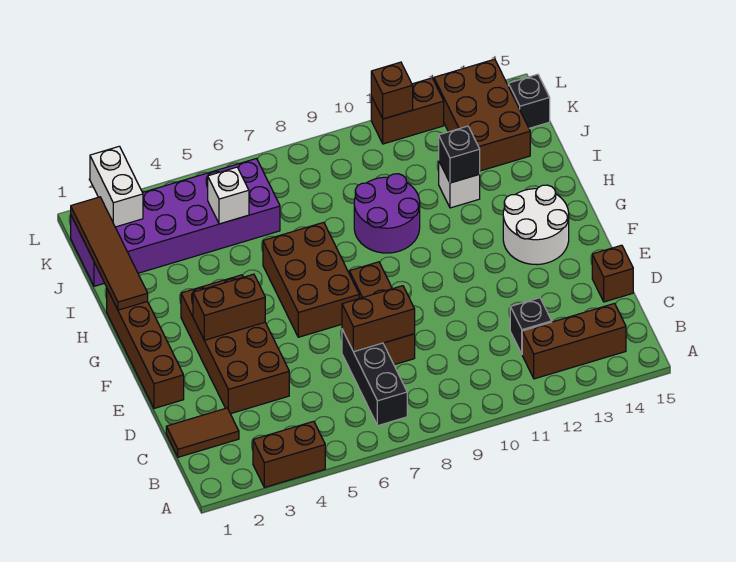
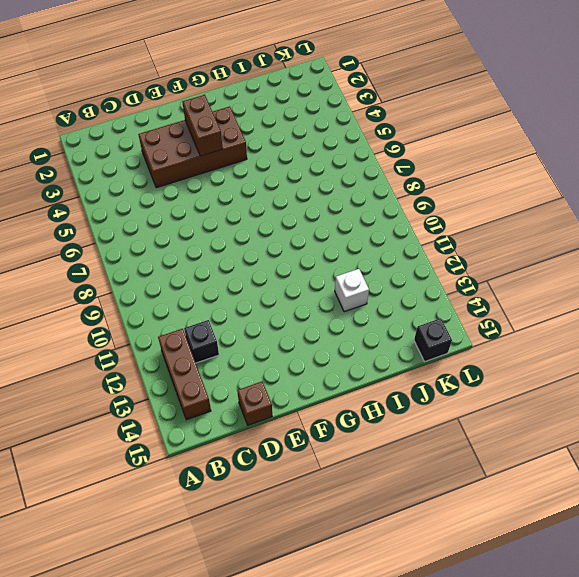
none -> brown 1x2 brick [253,421,325,487]
none -> black 1x3 brick [342,330,407,426]
none -> brown 1x2 tile [166,408,239,457]

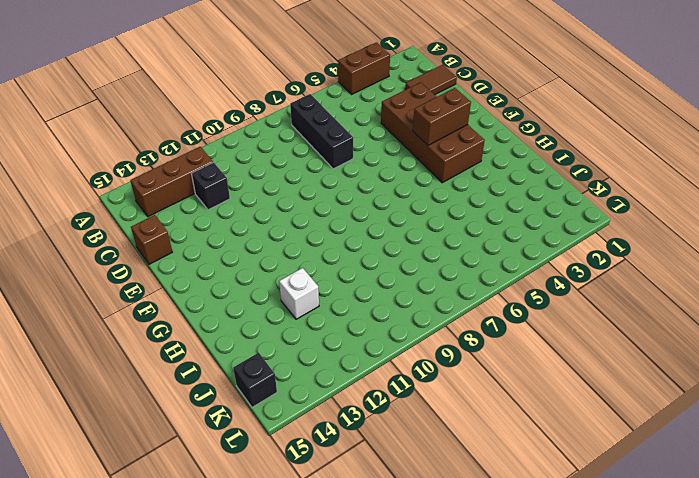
none -> brown 1x3 brick [349,262,415,365]
none -> brown 1x4 brick [107,289,184,408]
none -> brown 2x3 brick [263,222,359,337]

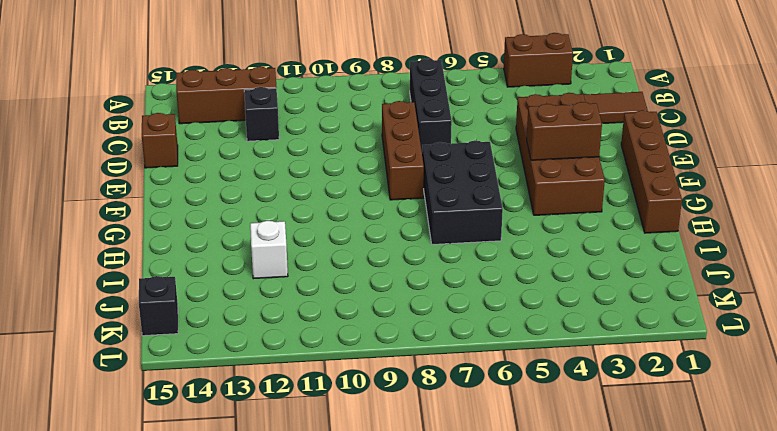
black 2x3 brick [422,140,503,245] -> brown 2x3 brick [263,222,359,337]
none -> white 2x2 round brick [503,185,569,265]
none -> purple 2x2 round brick [354,174,420,253]
none -> purple 2x6 brick [71,159,280,286]

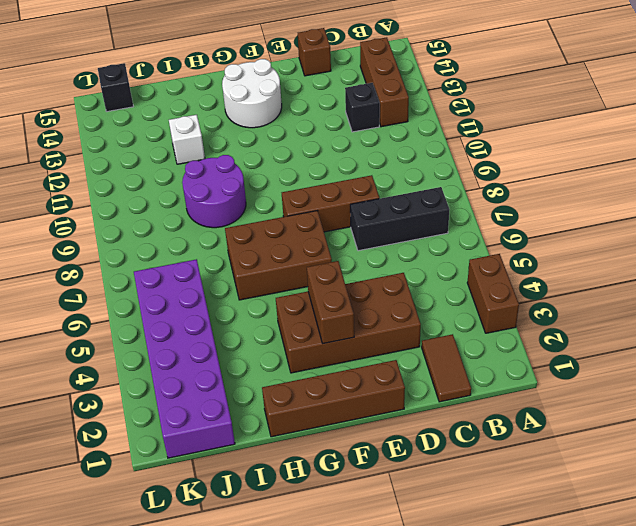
none -> brown 2x3 brick [434,59,530,171]
none -> brown 1x2 brick [371,78,444,144]
none -> brown 1x2 brick [342,286,415,352]

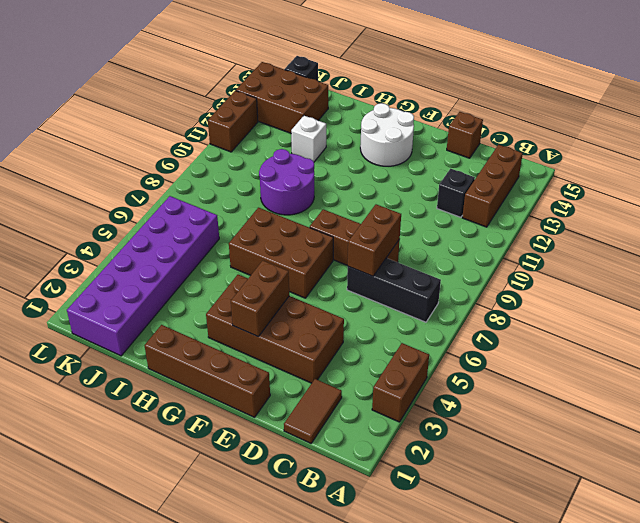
none -> brown 1x4 tile [71,197,148,310]
none -> black 1x1 brick [439,126,480,183]
none -> white 1x1 brick [208,167,249,224]

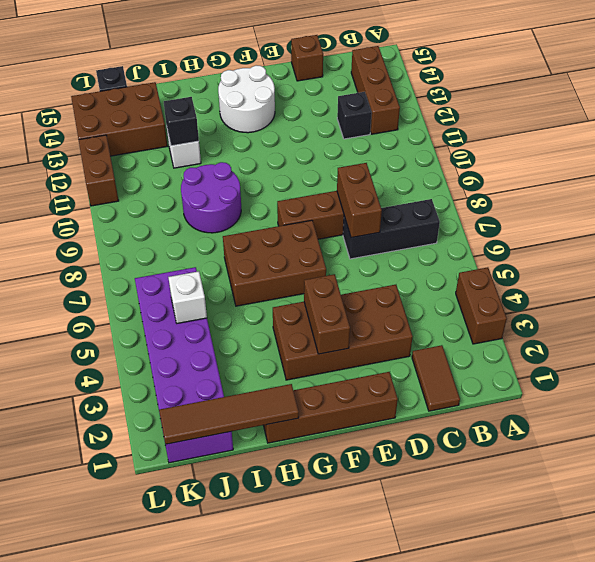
none -> white 1x2 brick [90,146,143,227]
none -> brown 1x1 brick [371,62,413,119]

